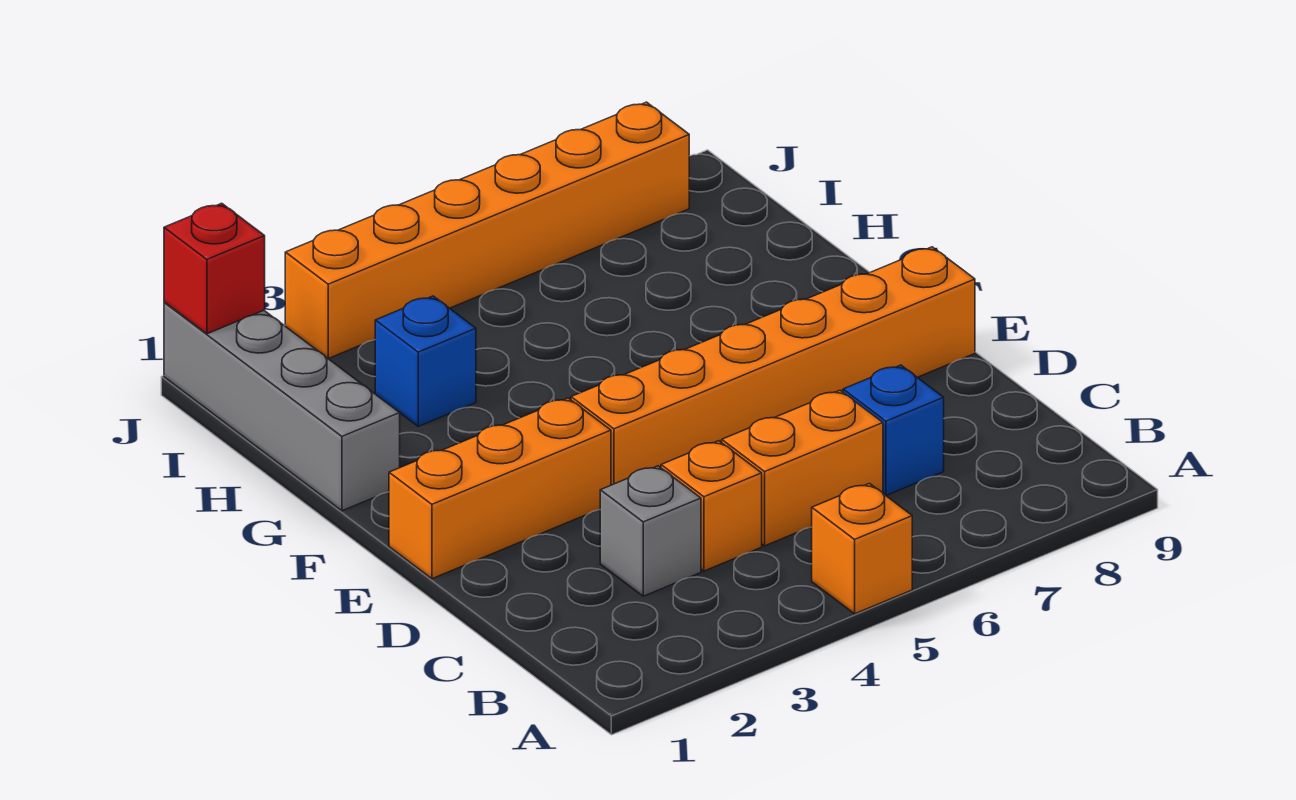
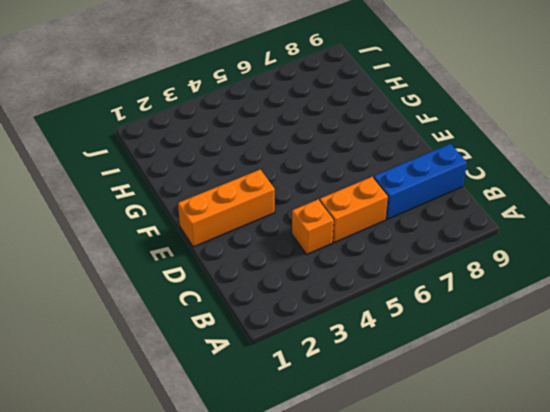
blue 1x3 brick [374,144,467,219] -> blue 1x1 brick [843,365,944,495]
none -> orange 1x1 brick [812,483,912,614]
none -> grey 1x1 brick [600,466,701,596]

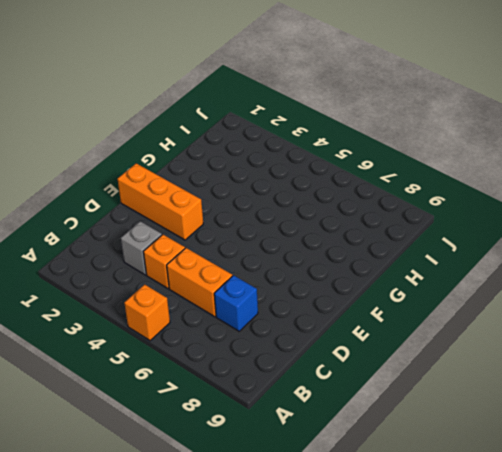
none -> orange 1x6 brick [571,247,975,485]
none -> grey 1x4 brick [164,302,400,511]

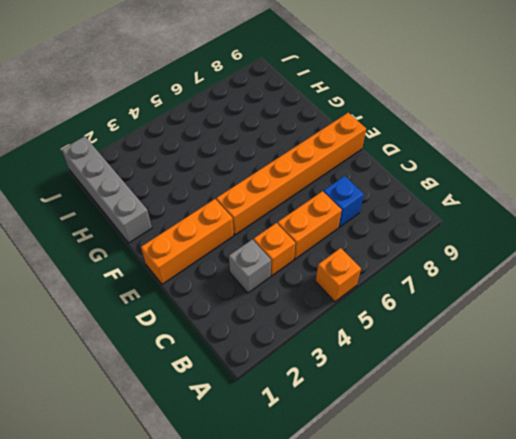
none -> blue 1x1 brick [375,296,476,426]
none -> orange 1x6 brick [285,102,689,359]

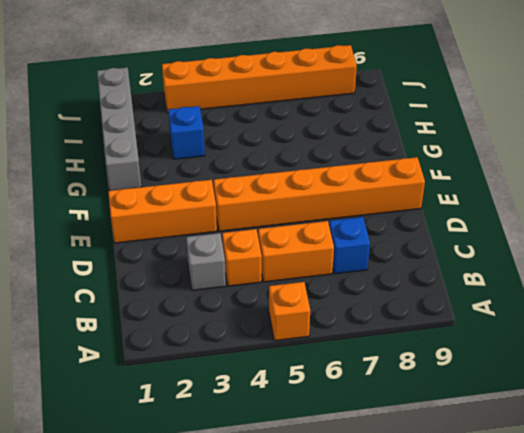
none -> red 1x1 brick [164,203,265,334]

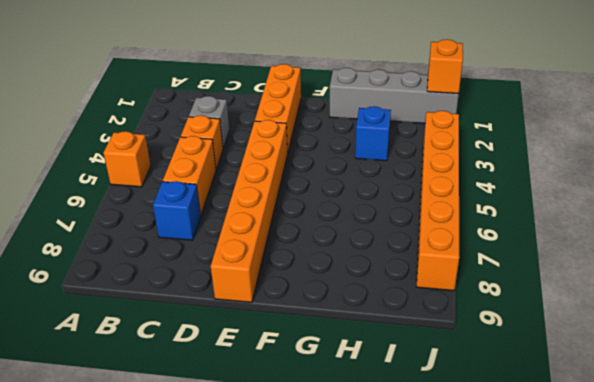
orange 1x1 brick [427,39,463,94] -> red 1x1 brick [164,203,265,334]

